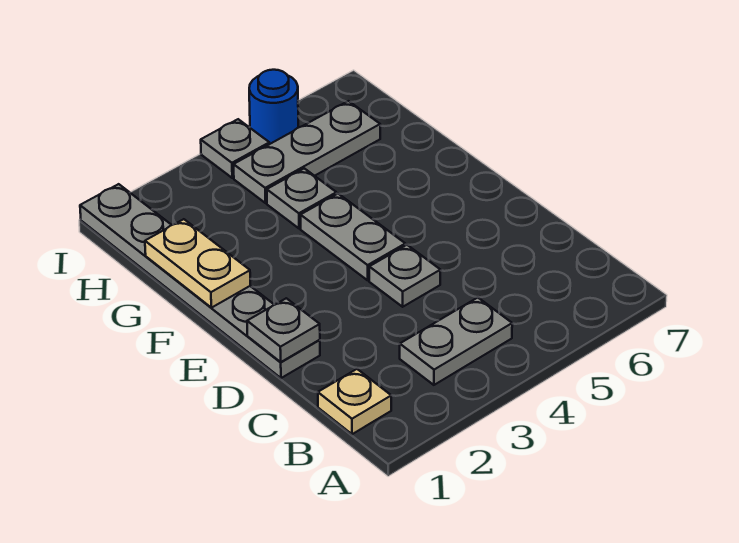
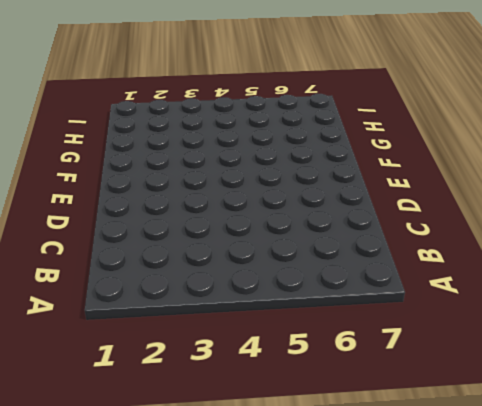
none -> tan 1x1 plate [318,369,391,434]
none -> grey 1x2 plate [400,298,512,385]

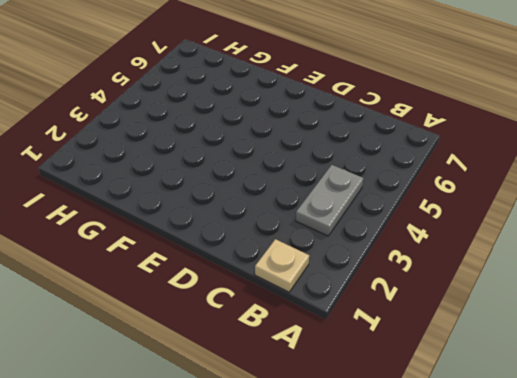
none -> grey 1x6 plate [80,184,320,378]
none -> grey 1x1 plate [369,245,441,307]

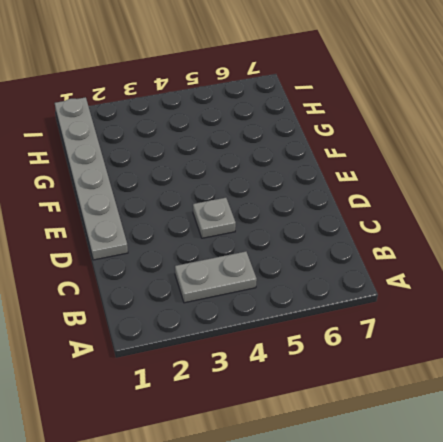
none -> tan 1x1 plate [318,369,391,434]
none -> grey 1x2 plate [301,194,405,280]

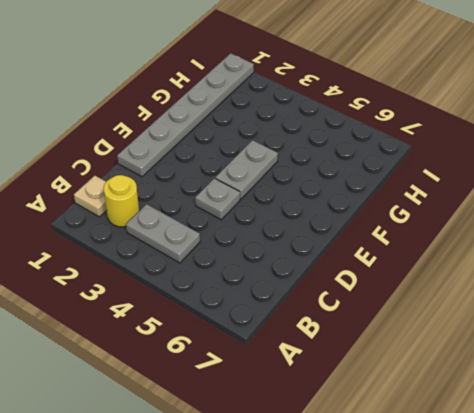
yellow 1x1 round brick [104,175,139,227] -> none
none -> grey 1x1 plate [267,168,336,228]
none -> grey 1x3 plate [234,101,380,203]

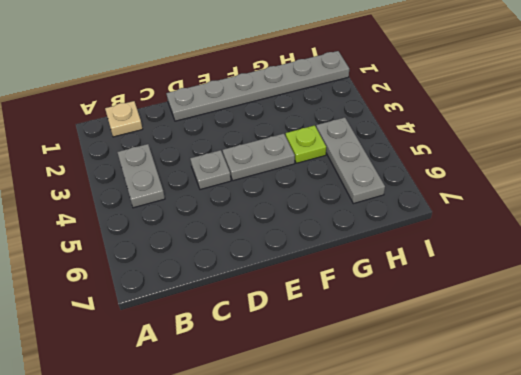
lime 1x1 plate [286,125,326,163] -> grey 1x1 plate [267,168,336,228]
none -> grey 1x1 plate [201,119,269,178]
none -> blue 1x1 round brick [249,70,298,144]

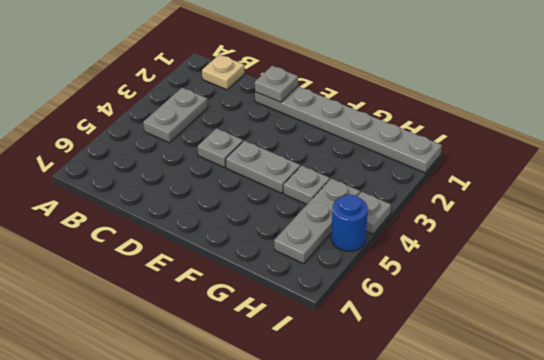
none -> tan 1x2 plate [145,219,250,308]

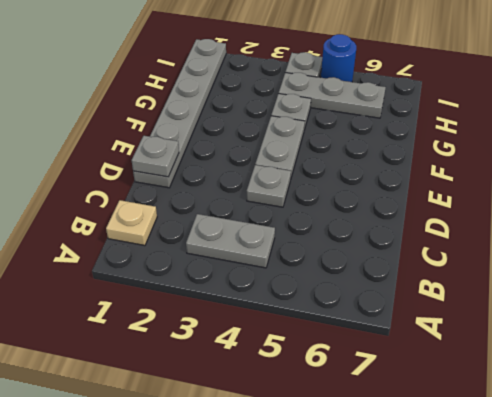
none -> tan 1x2 plate [145,219,250,308]

